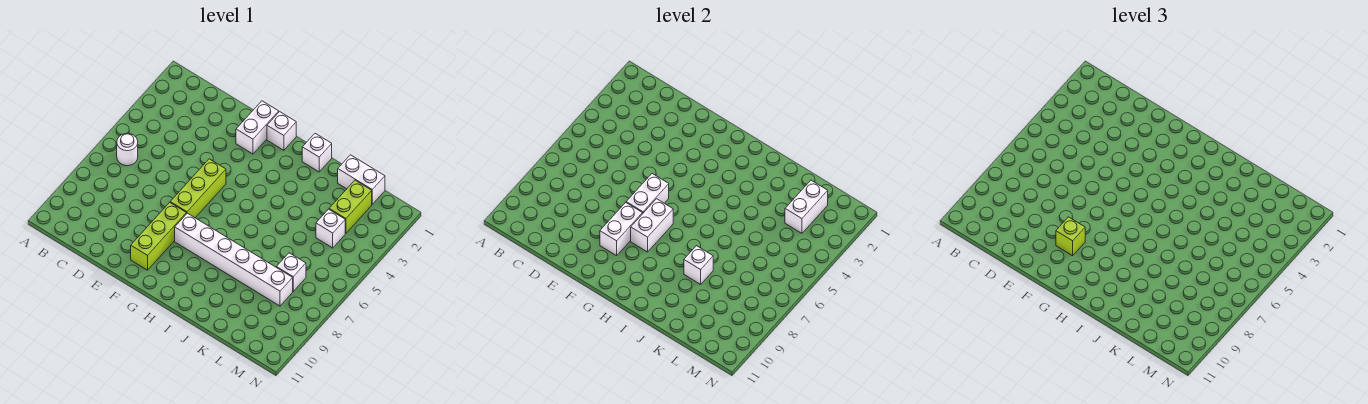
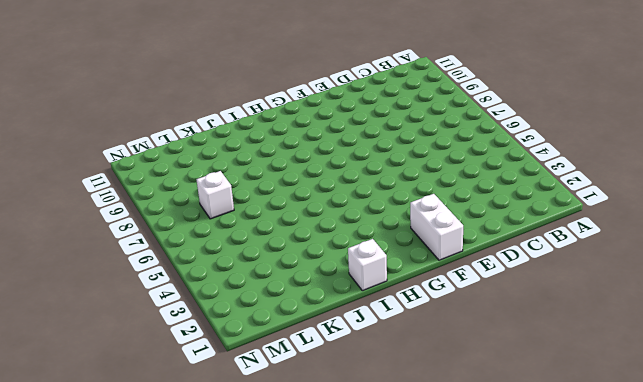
none -> white 1x1 round brick [117,133,138,166]
none -> lime 1x3 brick [170,159,226,218]
none -> lime 1x3 brick [131,202,186,270]

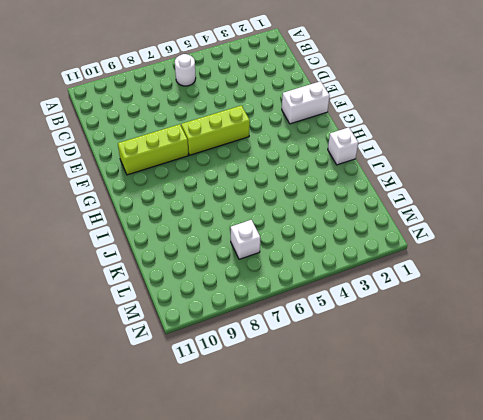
none -> white 1x1 brick [267,112,296,150]
none -> white 1x6 brick [175,213,293,306]
none -> white 1x2 brick [338,155,385,204]

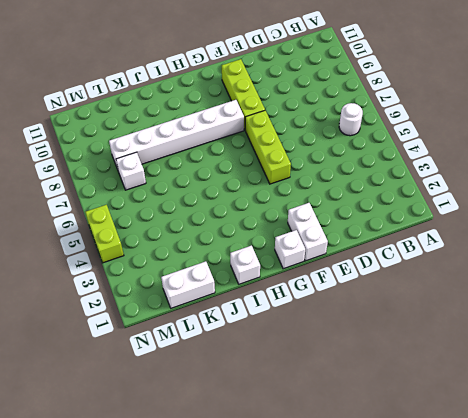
lime 1x2 brick [85,205,124,263] -> lime 1x2 brick moved to [329,180,372,233]
none -> white 1x1 brick [316,209,345,248]
none -> white 1x2 brick [626,174,669,214]
none -> white 1x2 brick [600,202,642,256]

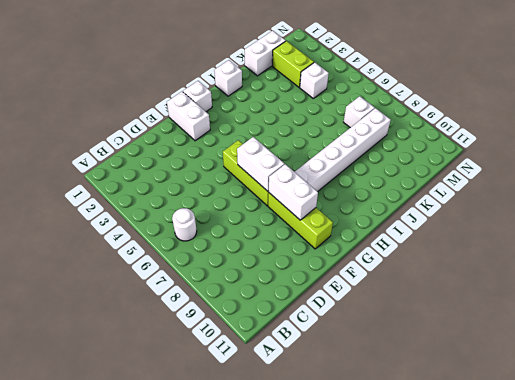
none -> white 1x2 brick [631,199,673,252]
none -> white 1x1 brick [684,246,713,284]
none -> white 1x2 brick [785,180,828,233]

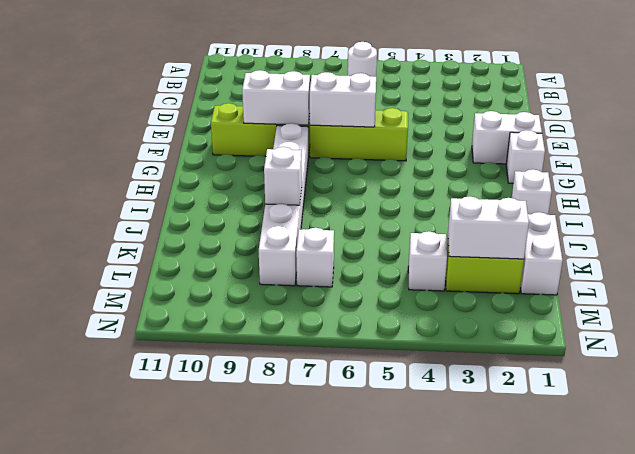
none -> white 1x2 brick [631,199,673,252]
none -> lime 1x1 brick [1056,217,1085,256]

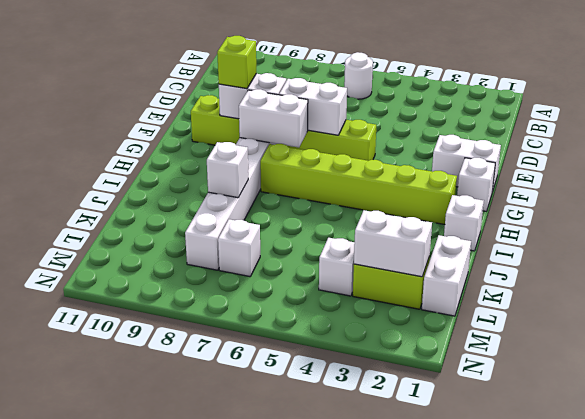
lime 1x6 brick [260,144,457,224] -> none

